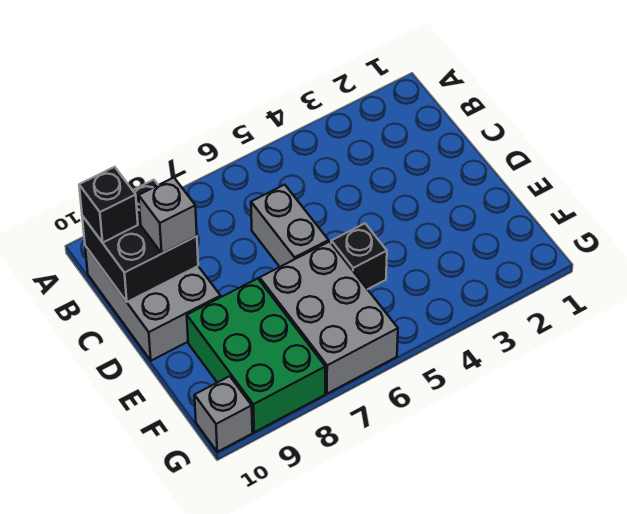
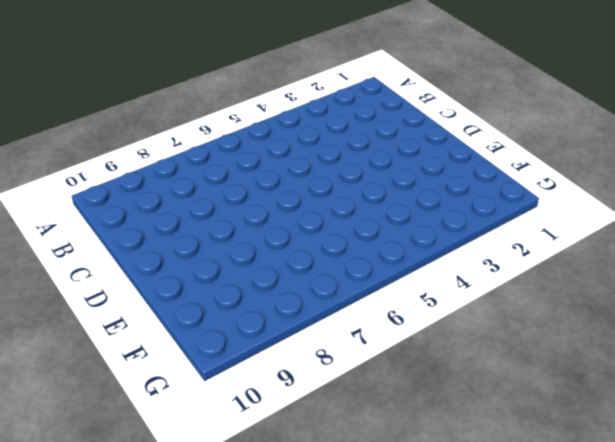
none -> grey 2x3 brick [85,246,221,361]
none -> grey 1x2 brick [251,185,329,267]

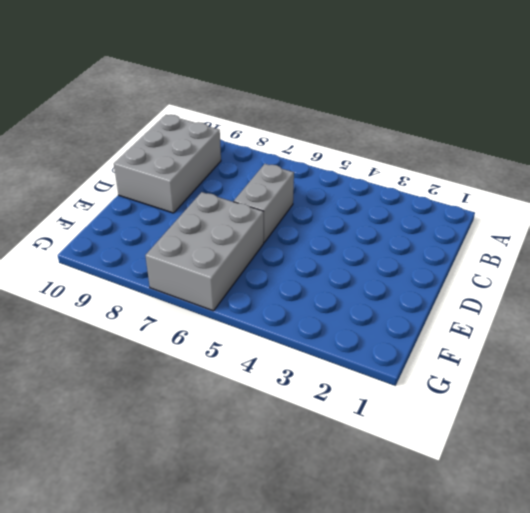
none -> black 1x1 brick [331,224,387,289]
none -> green 2x3 brick [187,278,325,432]

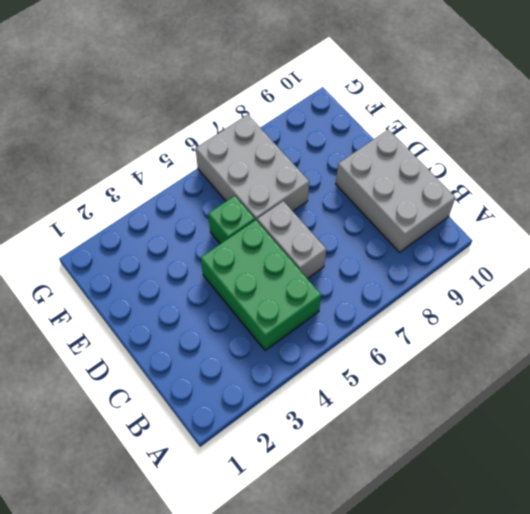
green 2x3 brick [201,220,321,351] -> green 2x3 brick moved to [187,278,325,432]
green 1x1 brick [208,196,255,244] -> black 1x1 brick [331,224,387,289]
none -> grey 1x1 brick [194,376,252,452]
none -> black 2x2 brick [82,180,198,302]

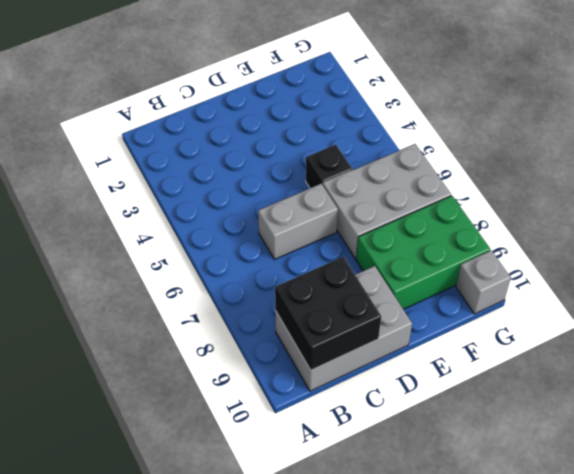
none -> black 1x1 brick [79,167,138,242]
none -> grey 1x1 brick [139,178,197,253]

